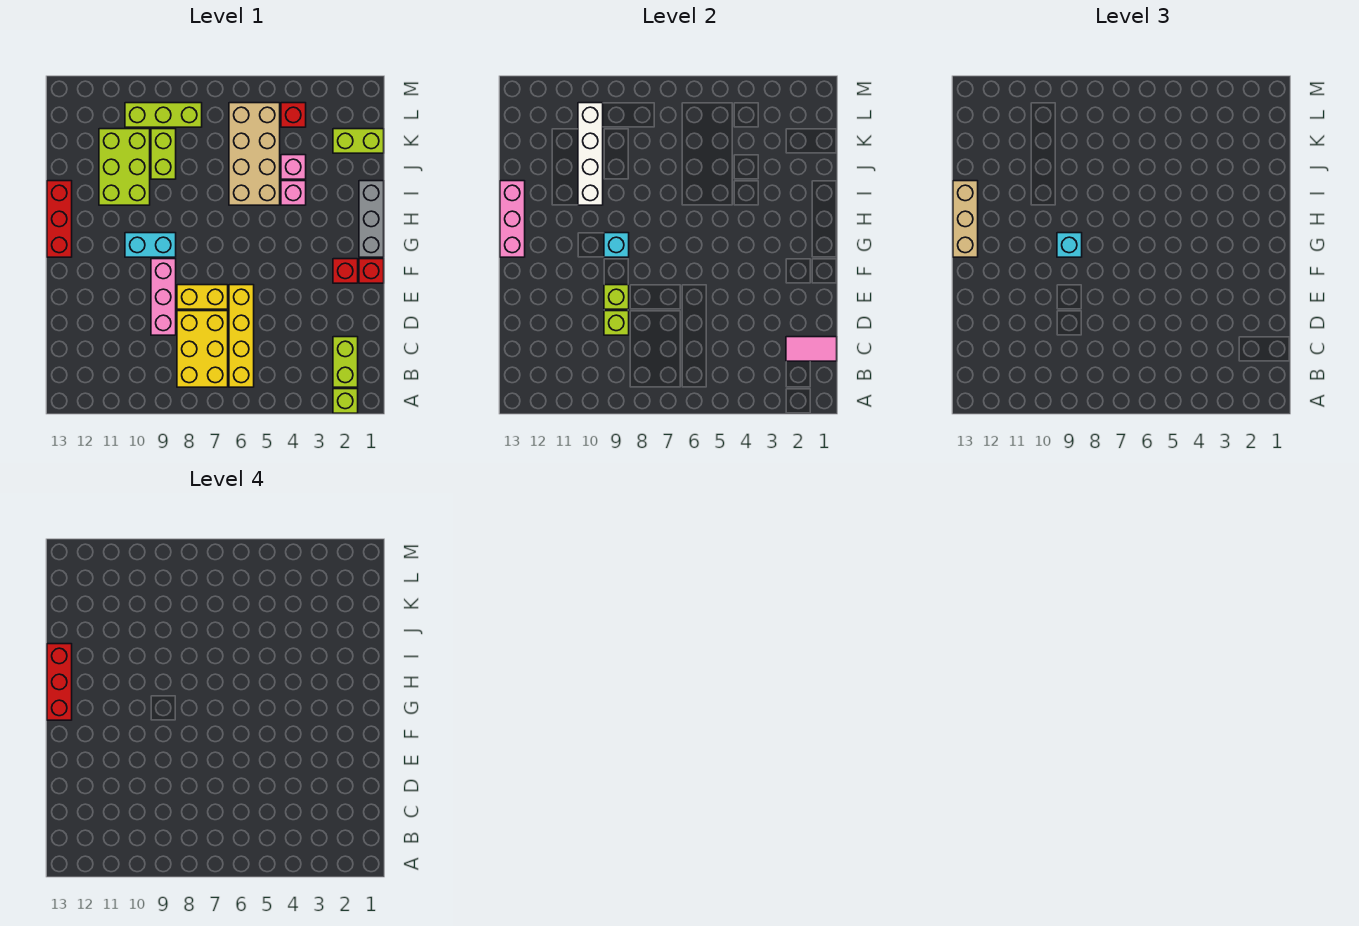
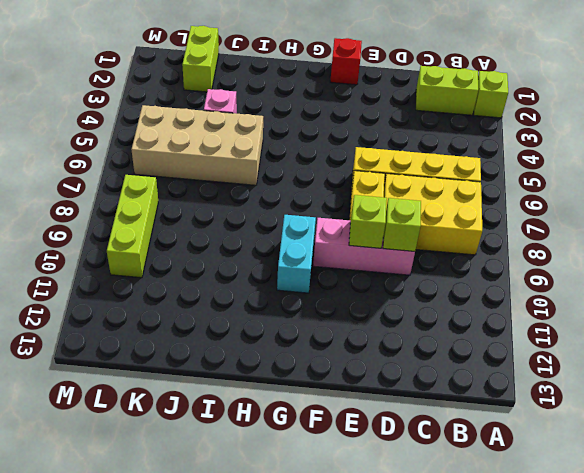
none -> red 1x1 brick [333,259,358,283]
none -> grey 1x3 brick [359,181,384,257]
none -> red 1x3 brick [47,181,72,257]

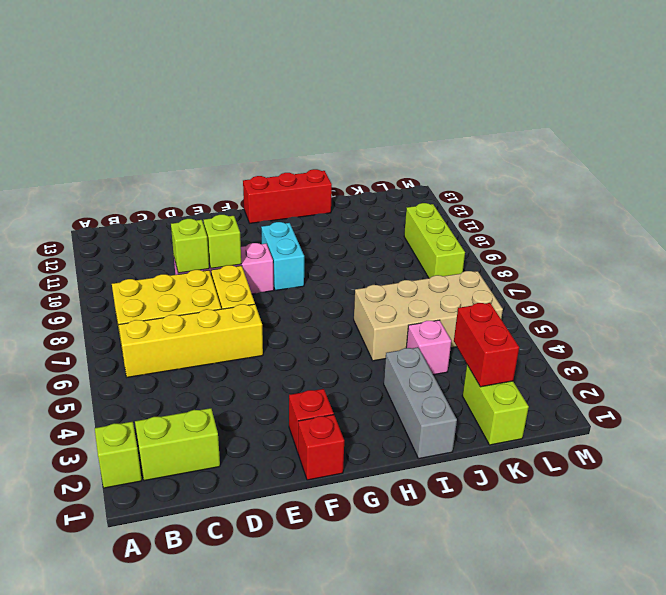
grey 1x3 brick [384,347,457,459] -> grey 1x3 brick turned to [359,181,384,257]
red 1x2 brick [454,303,519,387] -> none
none -> pink 1x1 brick [281,181,306,205]
none -> lime 2x3 brick [99,129,150,205]
none -> lime 1x2 brick [151,129,176,179]

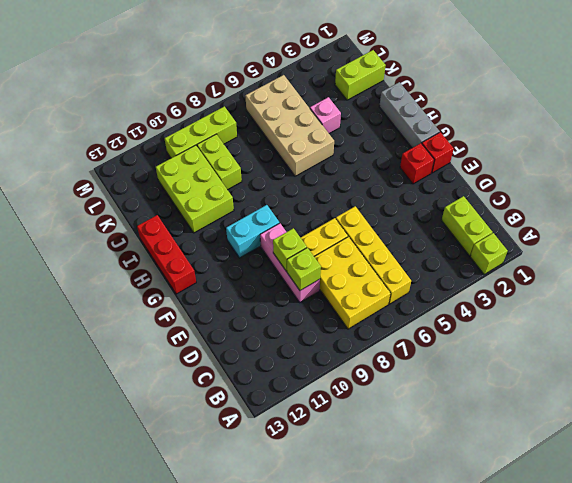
none -> pink 1x1 brick [281,181,306,205]
none -> red 1x1 brick [281,103,306,127]
none -> pink 1x2 tile [786,337,837,361]

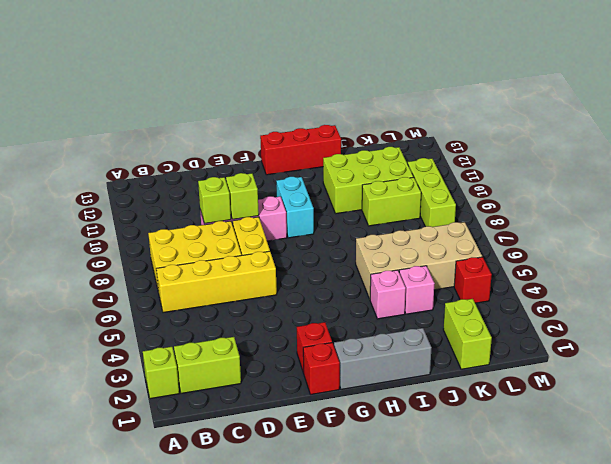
none -> pink 1x2 tile [786,337,837,361]
none -> cyan 1x1 brick [604,233,629,257]
none -> pink 1x3 brick [500,181,525,257]

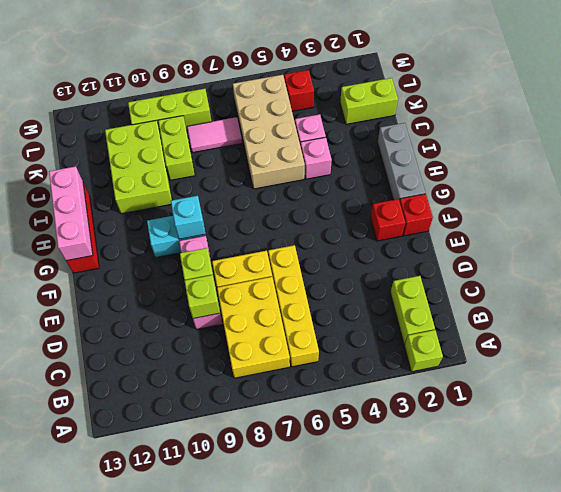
pink 1x2 tile [187,117,242,153] -> pink 1x2 tile moved to [786,337,837,361]
none -> white 1x4 brick [578,103,603,205]
none -> cyan 1x1 brick [1057,233,1082,257]
none -> tan 1x3 brick [953,181,978,257]

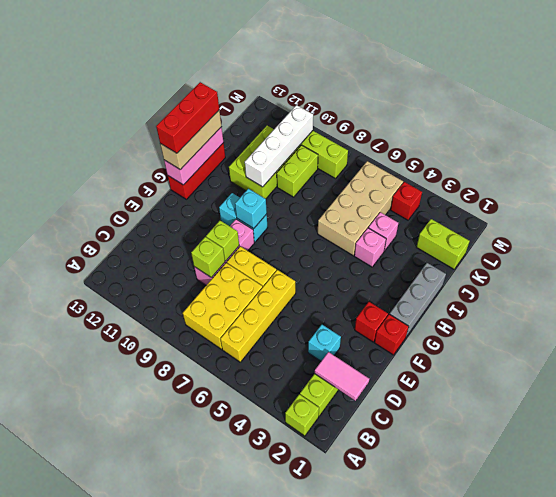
cyan 1x1 brick [308,325,341,361] -> cyan 1x1 brick moved to [1057,233,1082,257]

